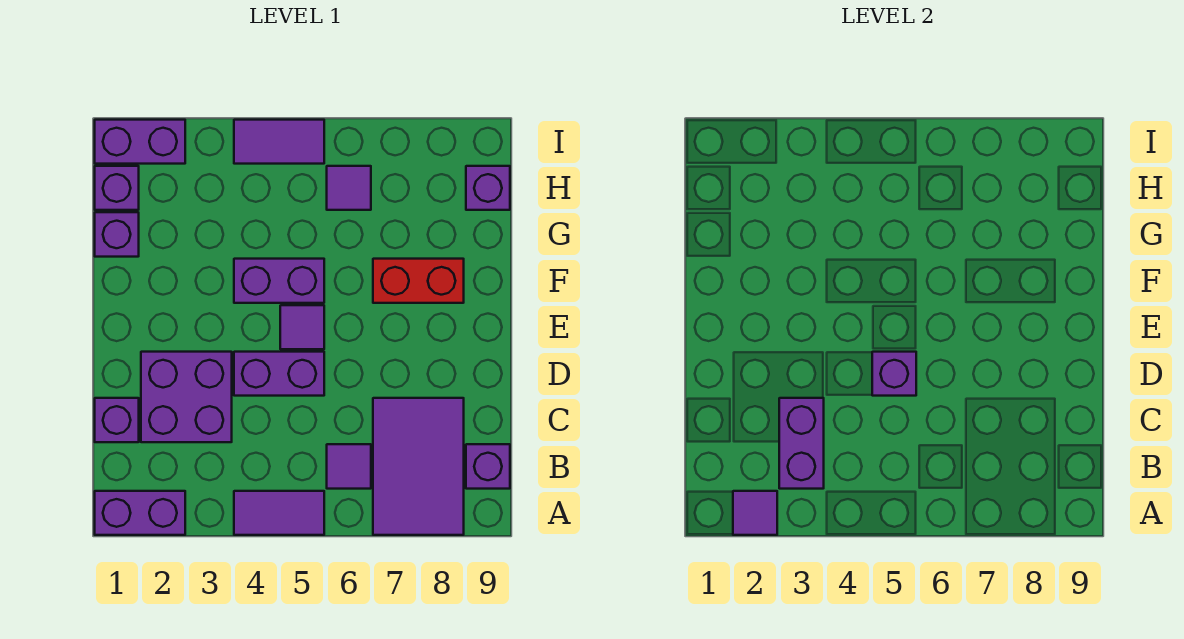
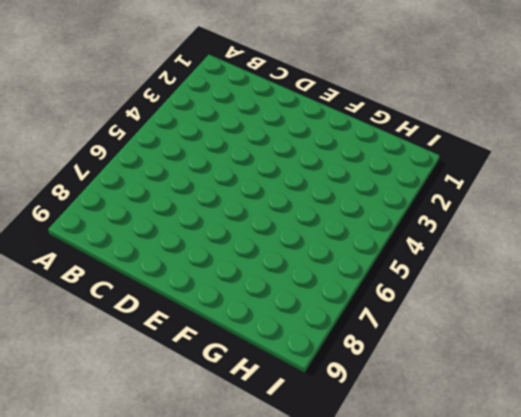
none -> purple 1x2 brick [95,491,185,535]
none -> purple 1x2 tile [234,491,324,535]
none -> purple 2x3 tile [373,398,464,535]

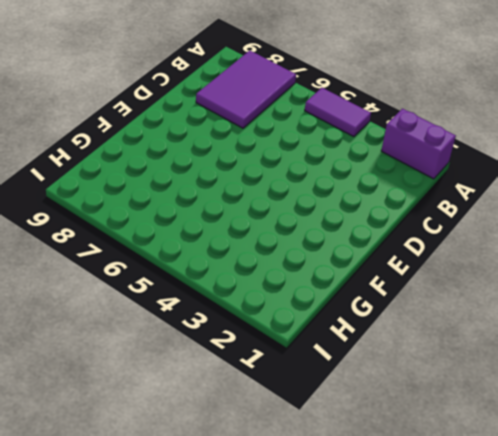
none -> purple 1x1 tile [327,444,371,489]
none -> purple 1x1 brick [466,444,510,489]
none -> purple 1x1 brick [95,398,139,442]

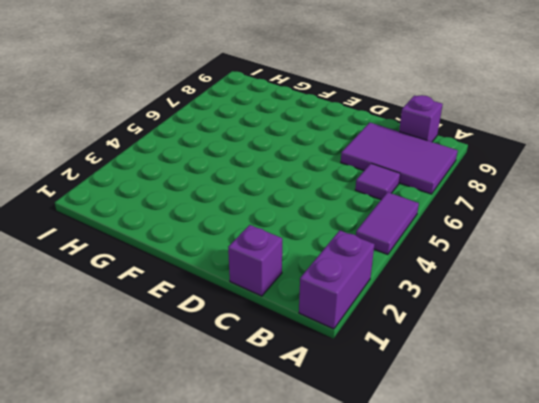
none -> purple 2x2 brick [141,352,232,442]
none -> purple 1x2 brick [234,352,324,396]
none -> purple 1x1 tile [280,305,324,349]

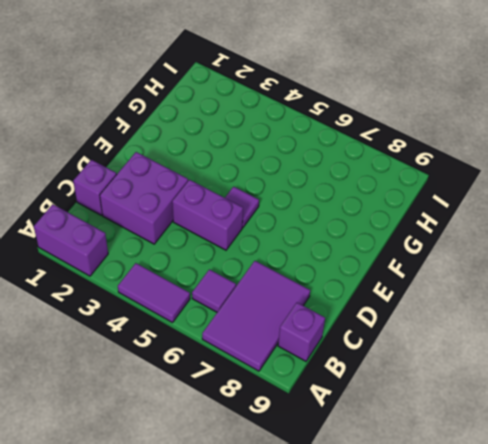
none -> purple 1x2 brick [234,259,324,303]
none -> red 1x2 brick [373,259,464,303]
none -> purple 1x1 brick [95,212,139,257]

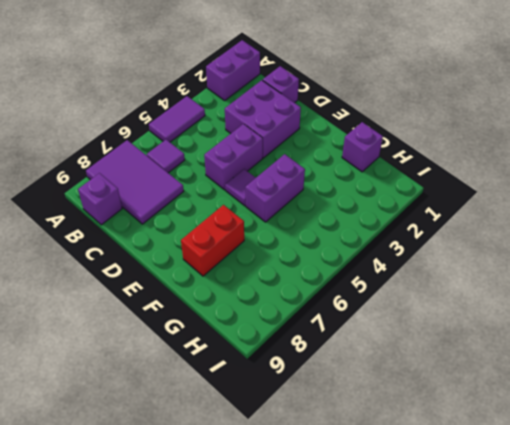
none -> purple 1x1 brick [95,166,139,210]
none -> purple 1x1 tile [327,166,371,210]
none -> purple 1x1 brick [466,166,510,210]

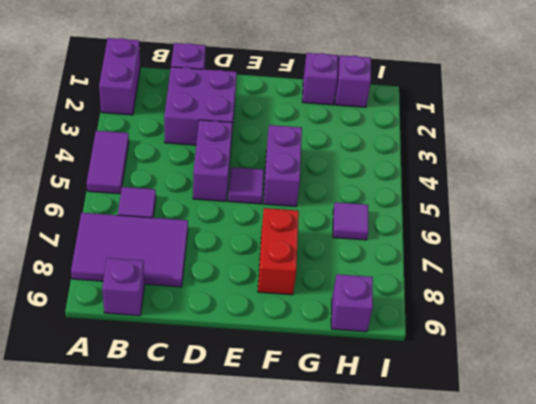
none -> purple 1x2 brick [95,120,185,164]
none -> purple 1x2 tile [234,120,324,164]
none -> purple 1x1 tile [733,491,777,535]

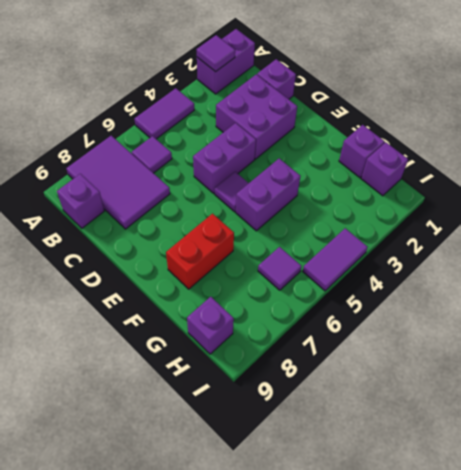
none -> purple 1x2 brick [95,120,185,164]
none -> purple 1x2 brick [779,398,824,489]
none -> purple 1x1 brick [872,352,916,396]

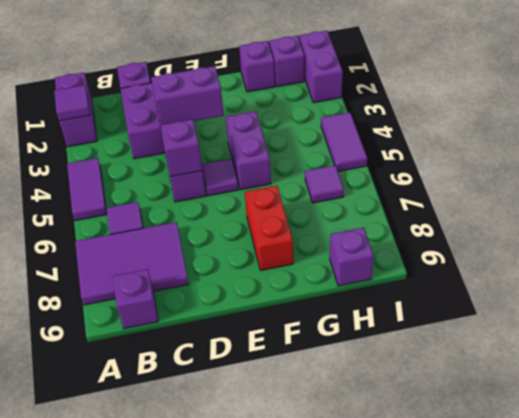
purple 1x2 brick [151,66,224,125] -> purple 1x2 brick moved to [779,398,824,489]

